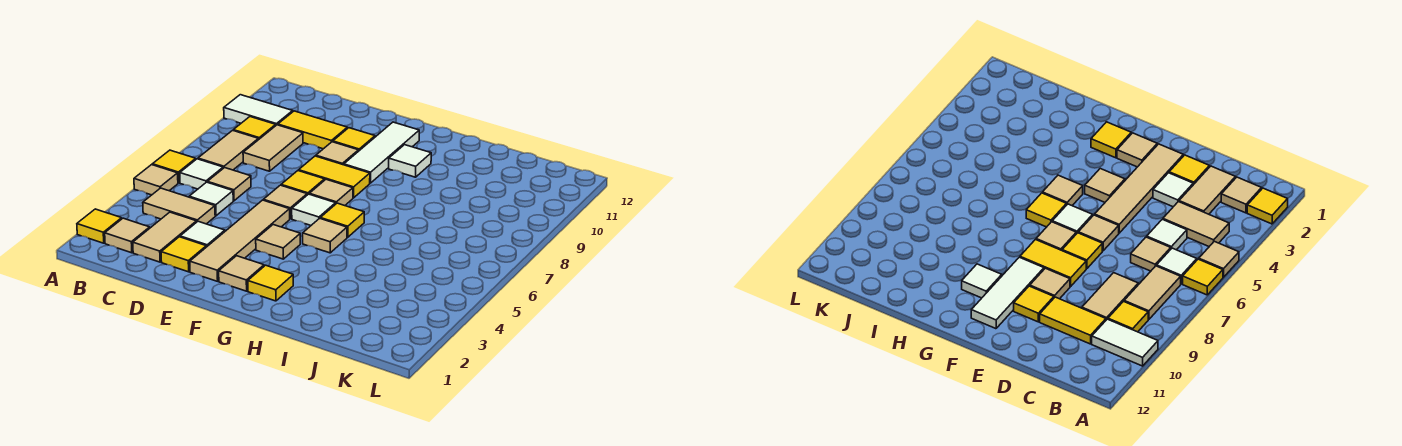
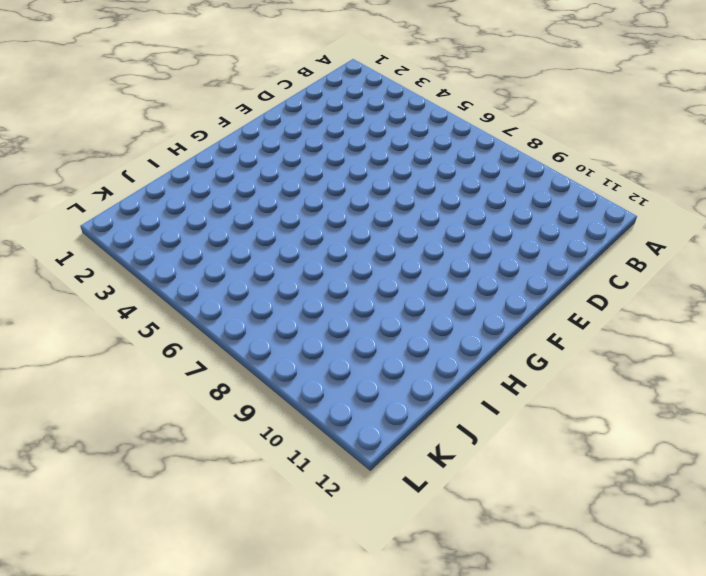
none -> yellow 1x1 tile [77,209,122,243]
none -> tan 1x1 tile [134,165,178,195]
none -> yellow 1x1 tile [152,150,196,183]
none -> white 1x2 tile [224,95,293,125]

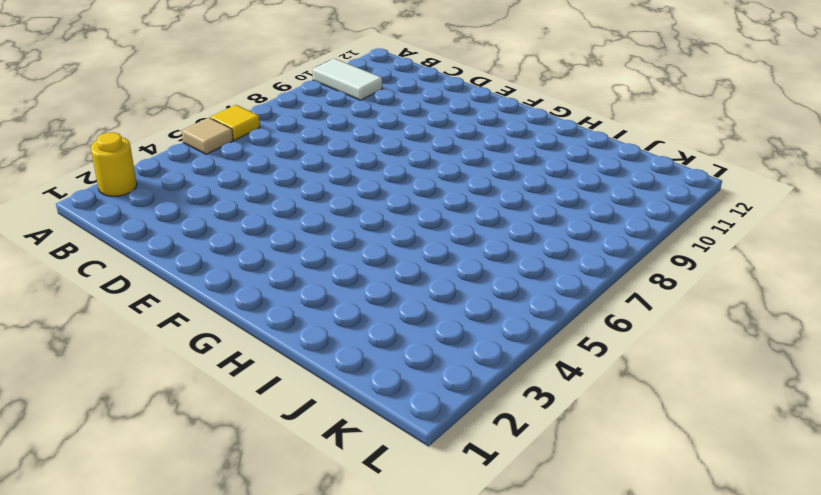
yellow 1x1 round brick [91,132,137,196] -> yellow 1x1 tile [77,209,122,243]
none -> tan 1x1 tile [105,218,150,253]
none -> tan 1x2 tile [143,188,215,224]
none -> white 1x1 tile [180,159,223,189]
none -> tan 1x2 tile [198,130,258,170]

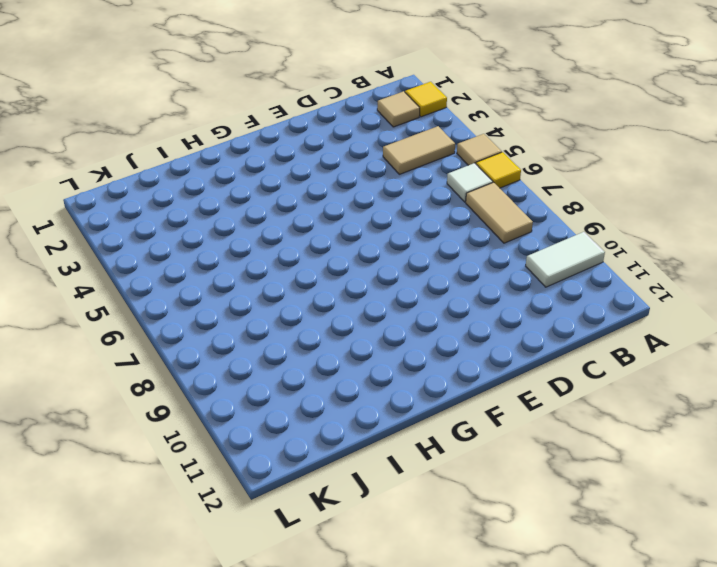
none -> yellow 1x1 tile [233,117,276,140]
none -> tan 1x2 tile [133,212,197,262]
none -> white 1x1 tile [189,182,233,216]
none -> tan 1x1 tile [208,168,251,201]

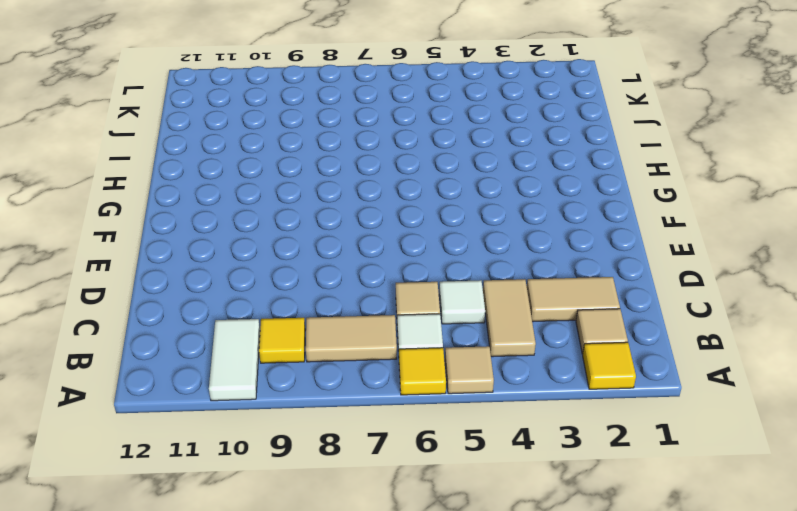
none -> tan 1x2 tile [243,125,303,171]
none -> yellow 1x2 tile [278,111,347,149]
none -> yellow 1x1 tile [161,237,206,272]
none -> white 1x1 tile [180,221,225,247]

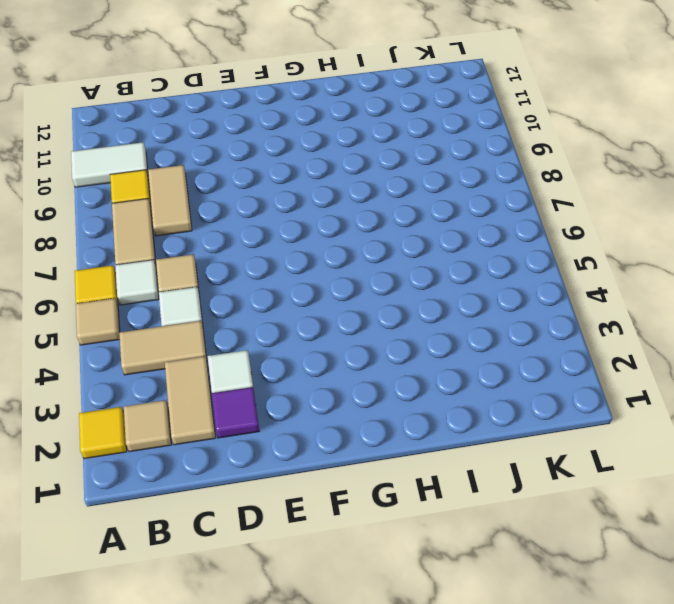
purple 1x1 tile [212,387,259,438] -> yellow 1x1 tile [161,237,206,272]
none -> yellow 1x2 tile [278,111,347,149]
none -> tan 1x4 tile [190,200,290,281]
none -> tan 1x1 tile [263,185,307,219]
none -> yellow 1x1 tile [281,171,325,195]

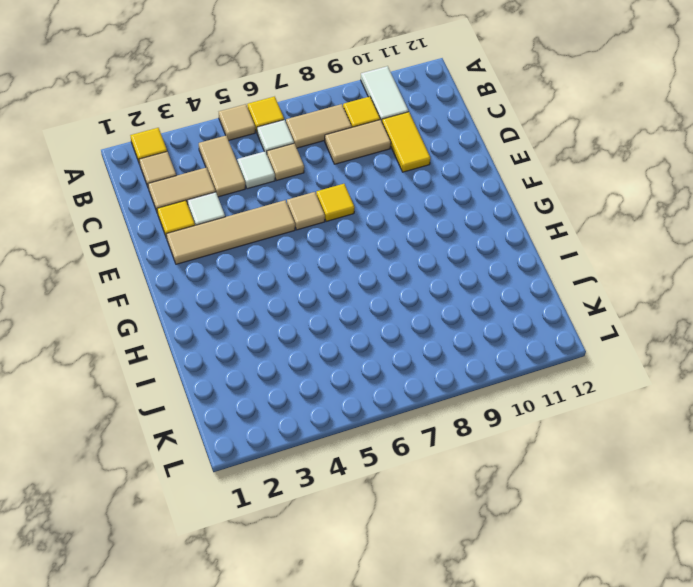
none -> yellow 1x2 tile [299,156,370,198]
none -> tan 1x1 tile [316,142,359,165]
none -> yellow 1x1 tile [333,128,375,151]
none -> tan 1x1 tile [219,256,264,291]

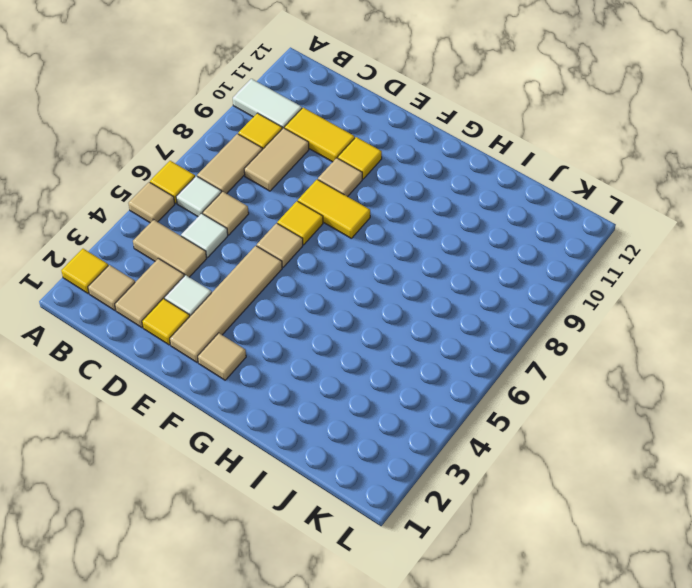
none -> tan 1x1 tile [256,225,300,259]
none -> white 1x1 tile [292,194,336,225]
none -> tan 1x1 tile [310,179,353,206]
none -> white 1x3 tile [344,122,419,183]

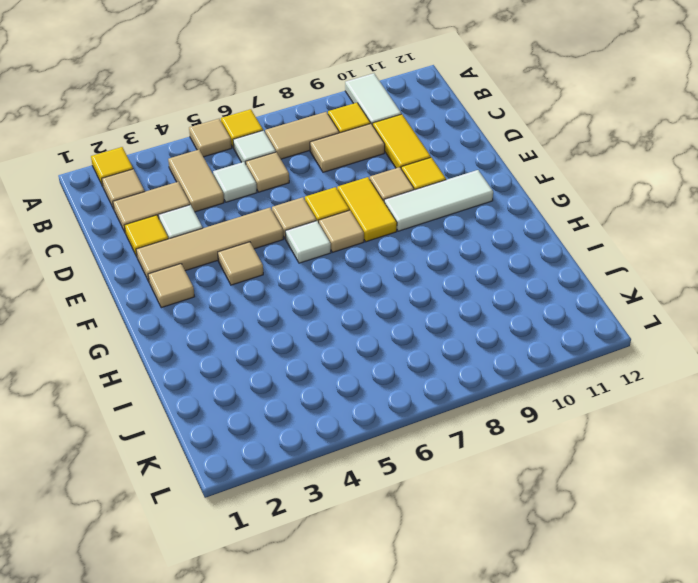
none -> yellow 1x1 tile [248,265,293,301]
none -> tan 1x1 tile [303,218,347,253]
none -> yellow 1x1 tile [320,203,364,237]
none -> white 1x1 tile [389,145,431,177]

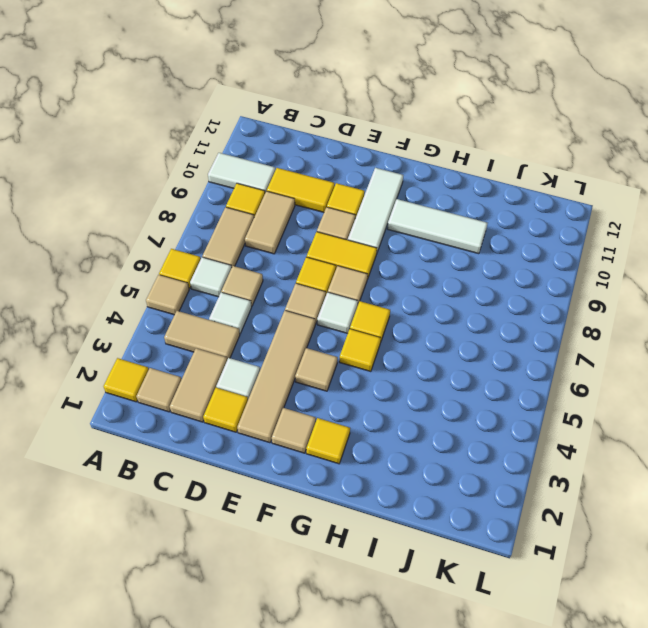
yellow 1x1 tile [339,329,381,372] -> tan 1x1 tile [303,218,347,253]
white 1x3 tile [387,199,488,254] -> white 1x1 tile [389,145,431,177]

